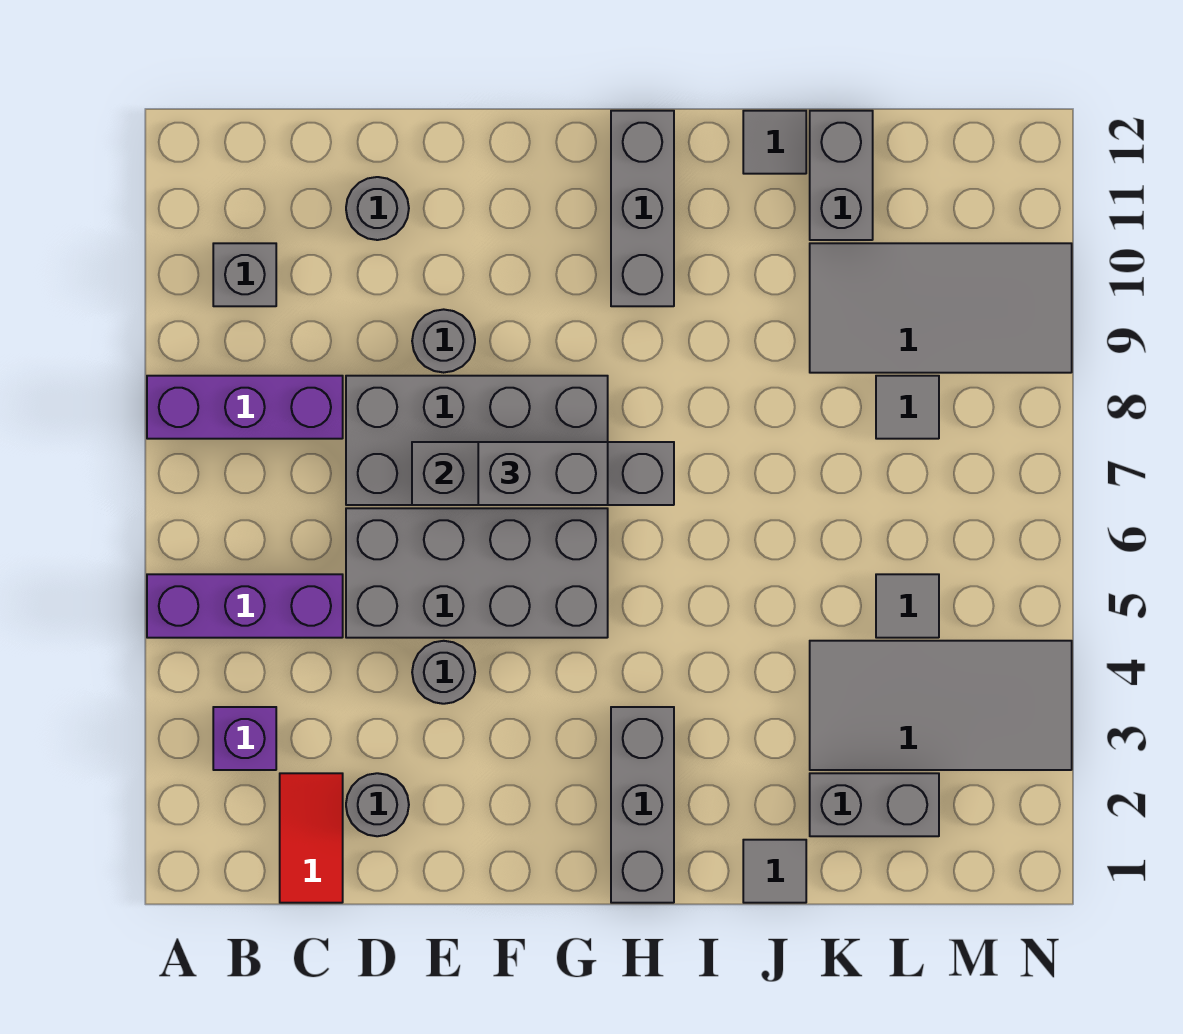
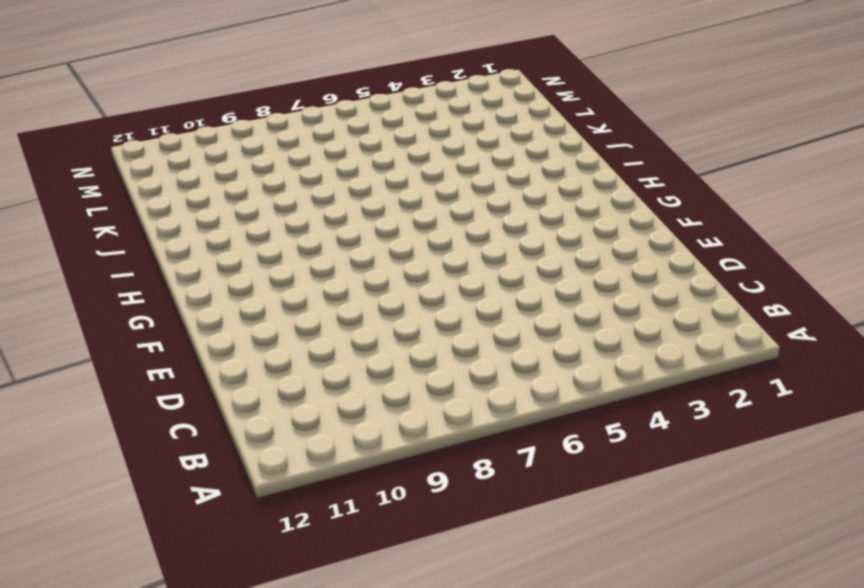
none -> purple 1x3 brick [147,574,343,638]
none -> purple 1x3 brick [147,376,343,439]
none -> purple 1x1 brick [213,707,276,770]

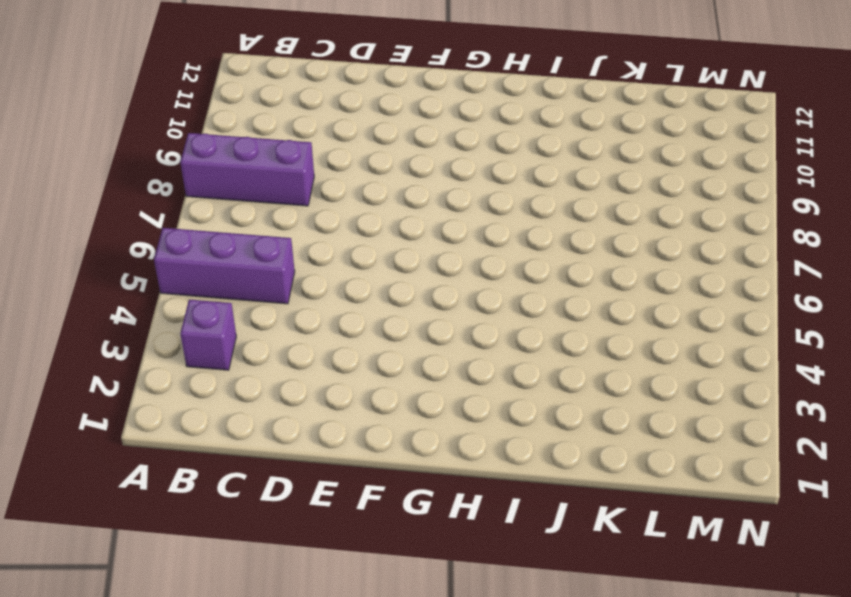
none -> grey 1x1 brick [213,243,276,306]
none -> red 1x2 tile [280,773,343,903]
none -> grey 1x1 round brick [346,773,409,836]

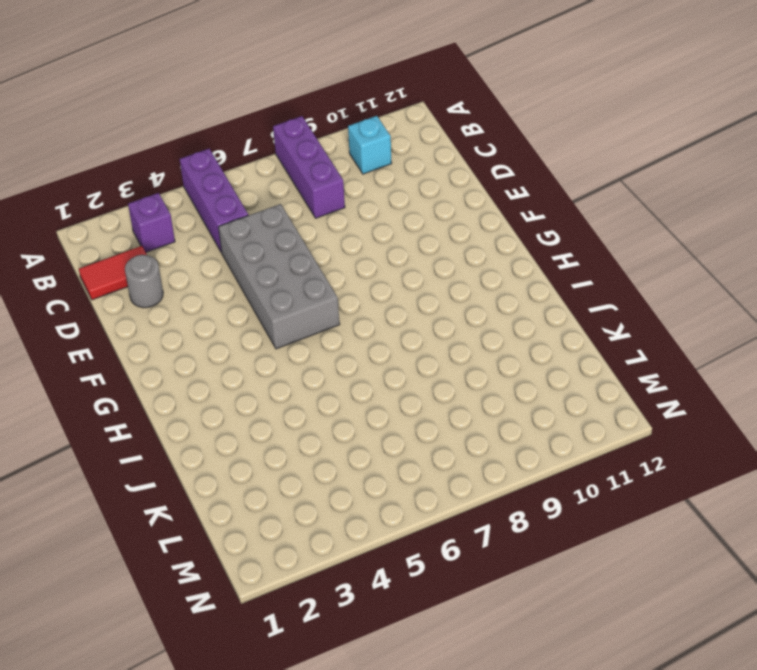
cyan 1x1 brick [348,116,392,174] -> grey 1x1 brick [213,243,276,306]
none -> grey 2x4 brick [346,376,608,505]
none -> grey 1x1 round brick [346,177,409,240]
none -> grey 1x1 round brick [412,641,475,704]

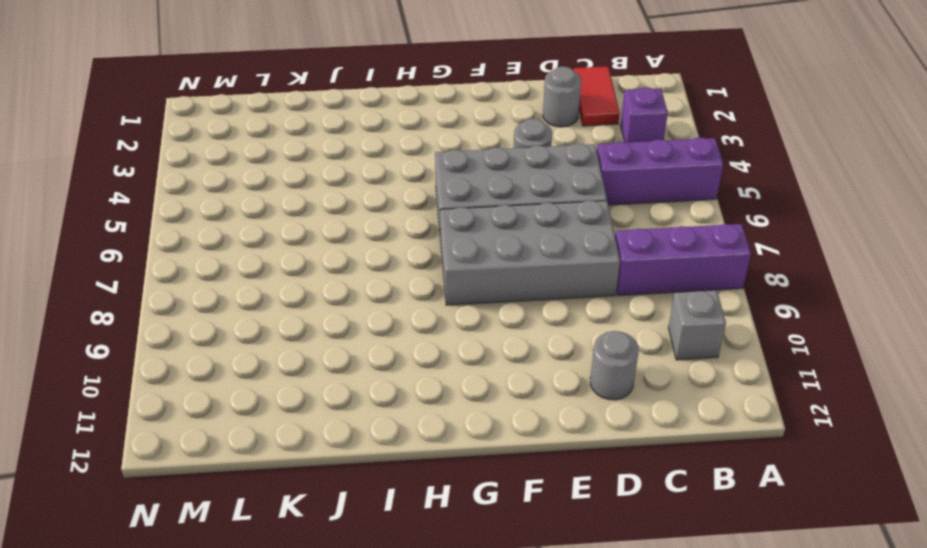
none -> grey 1x1 round brick [412,309,475,373]
none -> grey 1x3 brick [611,707,674,903]
none -> grey 1x3 brick [611,111,674,306]

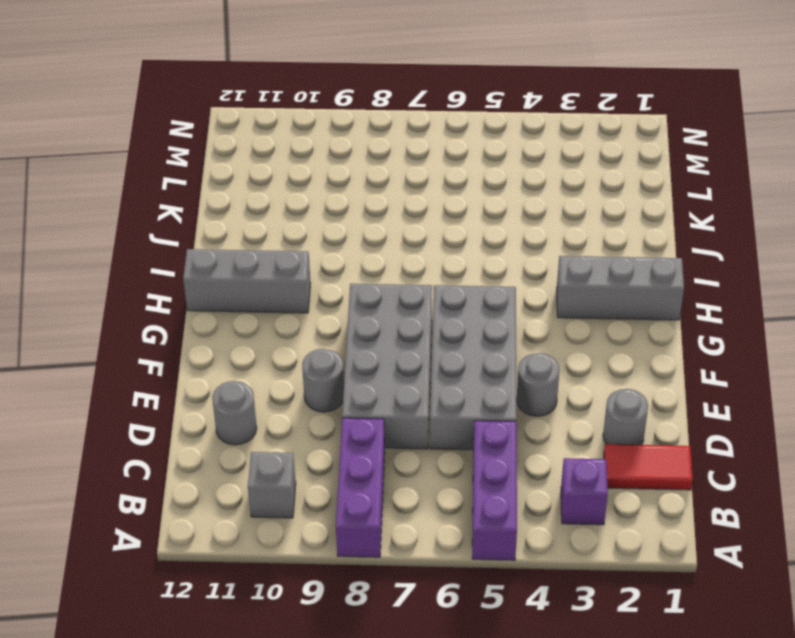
none -> grey 1x1 tile [743,840,806,903]
none -> grey 1x1 tile [743,111,806,174]
none -> grey 1x2 brick [810,773,939,836]

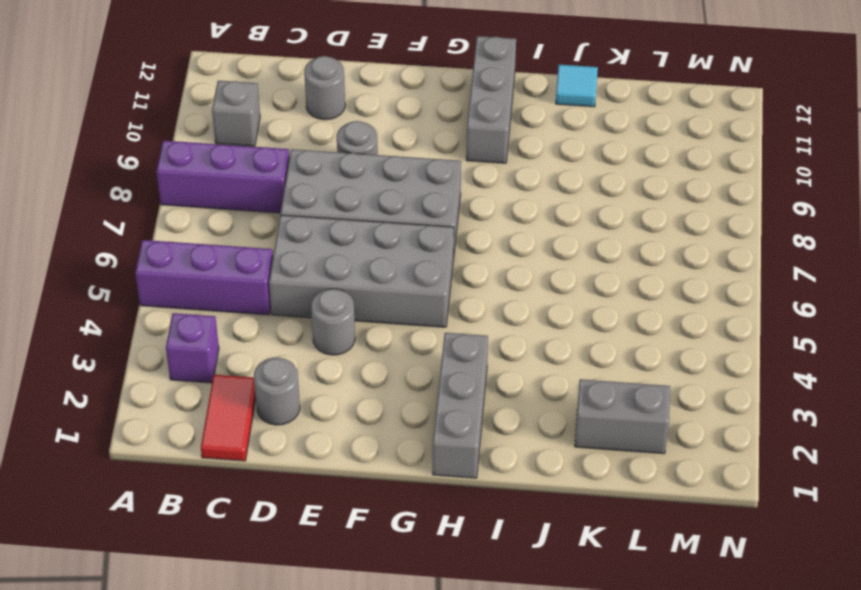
cyan 1x1 tile [556,65,598,107] -> grey 1x1 tile [743,111,806,174]
none -> grey 1x1 tile [743,840,806,903]
none -> grey 2x4 tile [810,641,1072,770]
none -> grey 2x4 tile [810,243,1072,373]

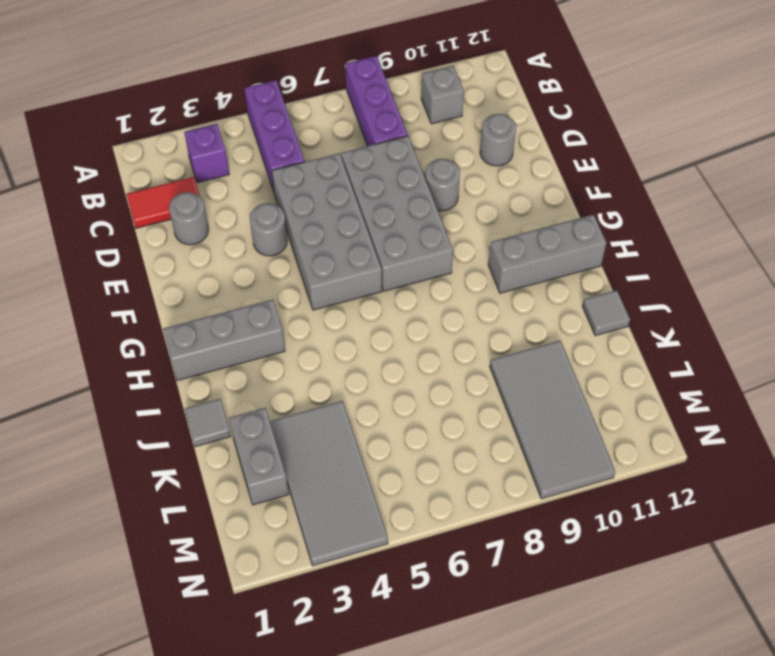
none -> grey 1x2 brick [810,111,873,240]
none -> grey 1x1 tile [876,574,939,638]
none -> grey 1x1 tile [876,376,939,439]

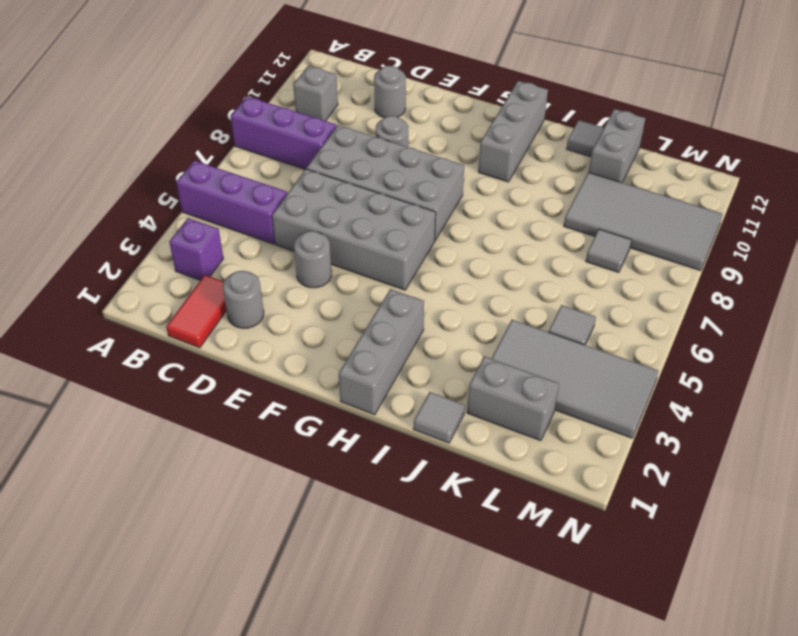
none -> grey 1x4 brick [412,442,674,505]
none -> grey 1x2 brick [478,442,608,505]

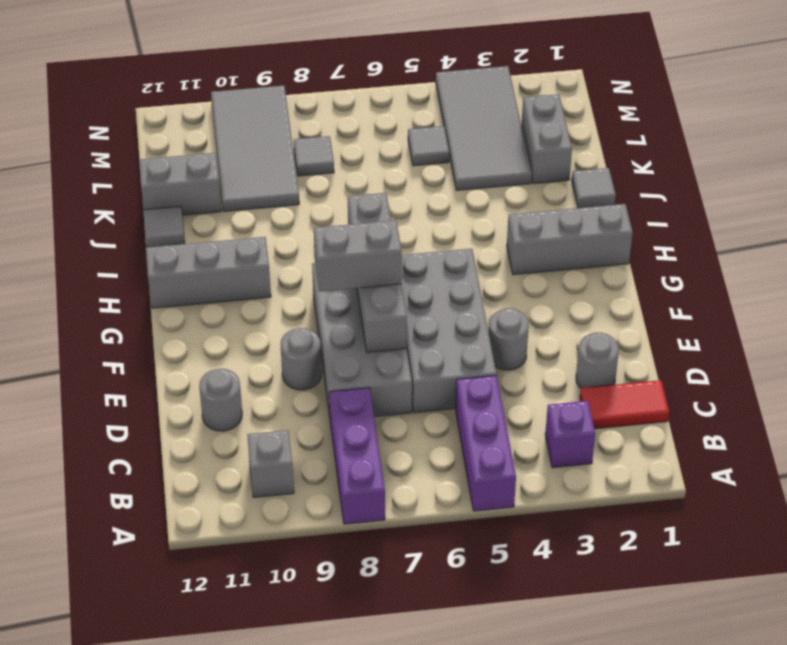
grey 1x2 brick [314,220,402,292] -> grey 1x2 brick turned to [478,442,608,505]

